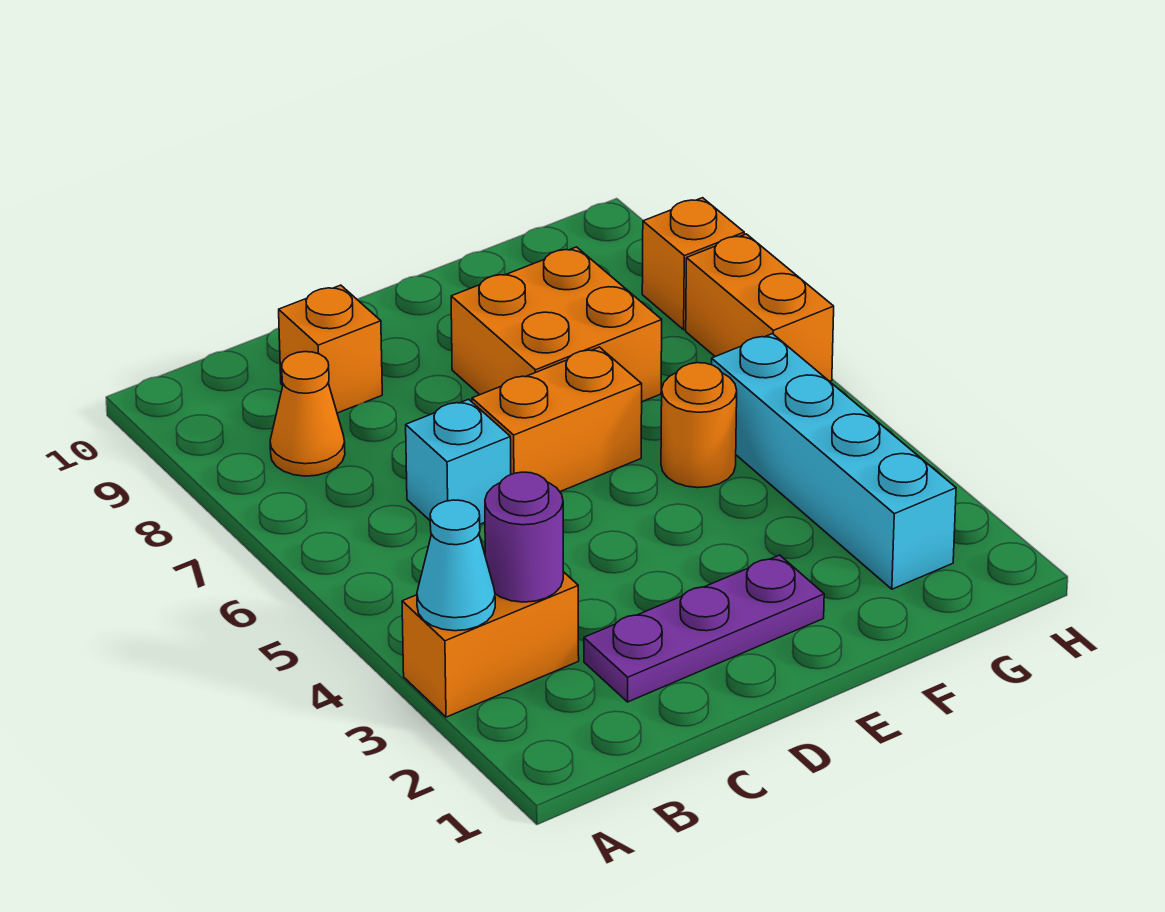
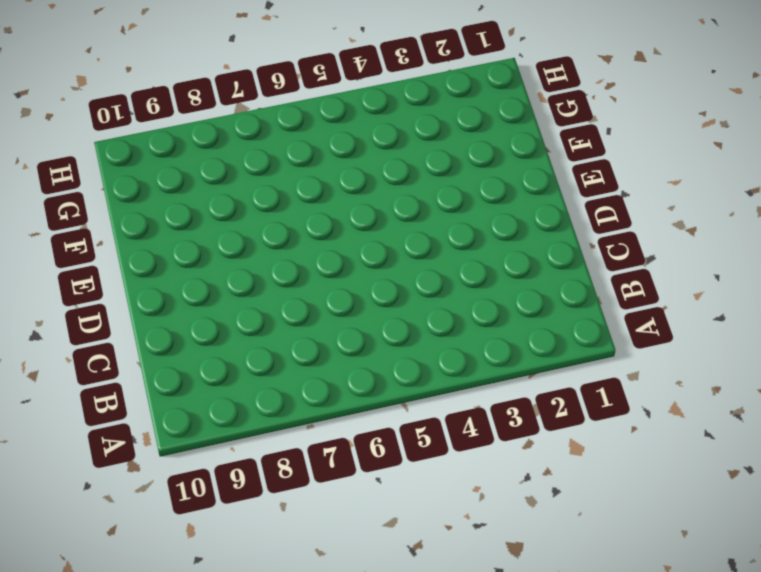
none -> orange 1x2 brick [402,572,579,717]
none -> orange 1x1 cone [270,352,345,476]
none -> purple 1x3 plate [584,555,824,702]

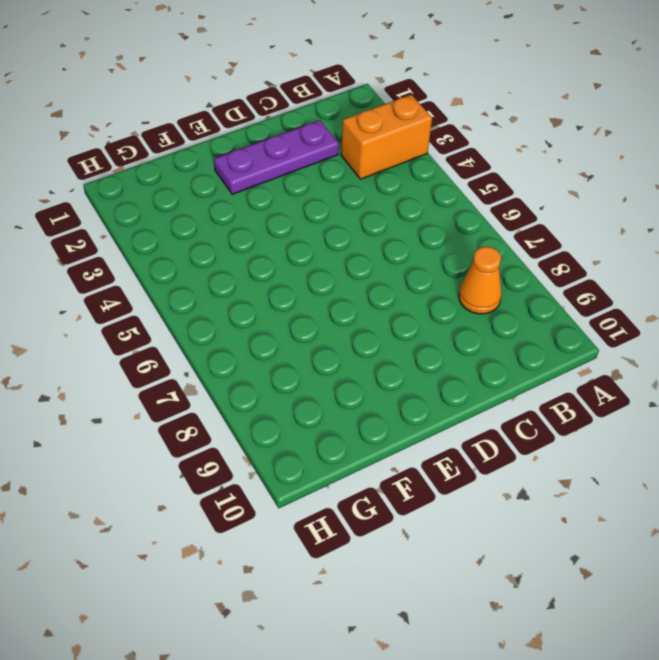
none -> cyan 1x1 brick [406,399,511,524]
none -> orange 1x1 brick [279,285,382,413]
none -> orange 1x2 brick [472,347,642,492]

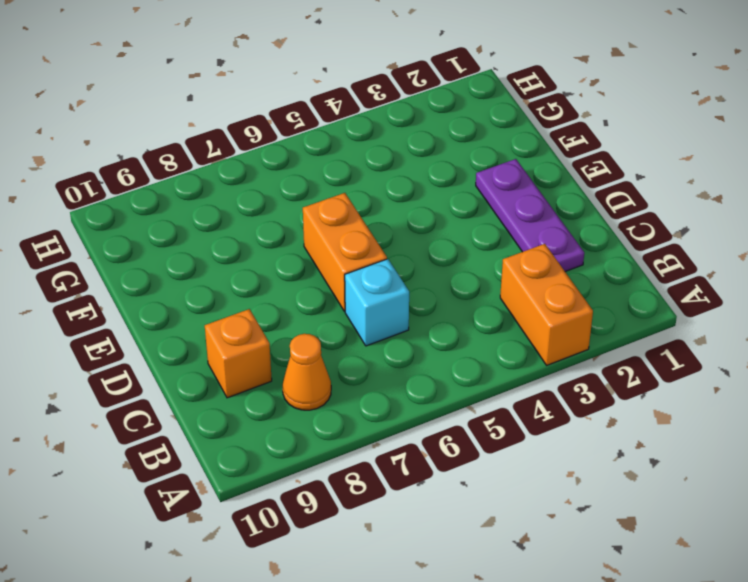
none -> orange 2x2 brick [451,247,662,402]
none -> orange 1x1 round brick [661,363,737,488]
none -> cyan 1x4 brick [711,334,956,589]

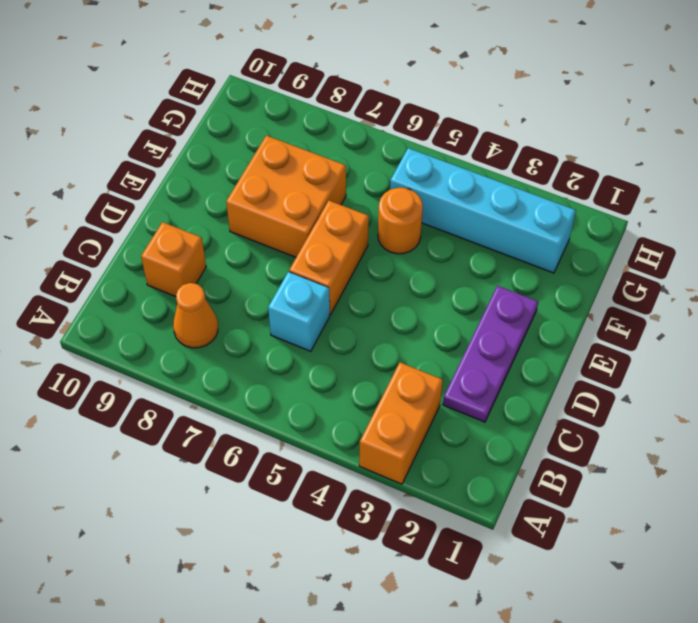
none -> orange 1x2 brick [686,234,834,381]
none -> orange 1x1 brick [642,198,744,330]
none -> cyan 1x1 cone [417,500,495,631]

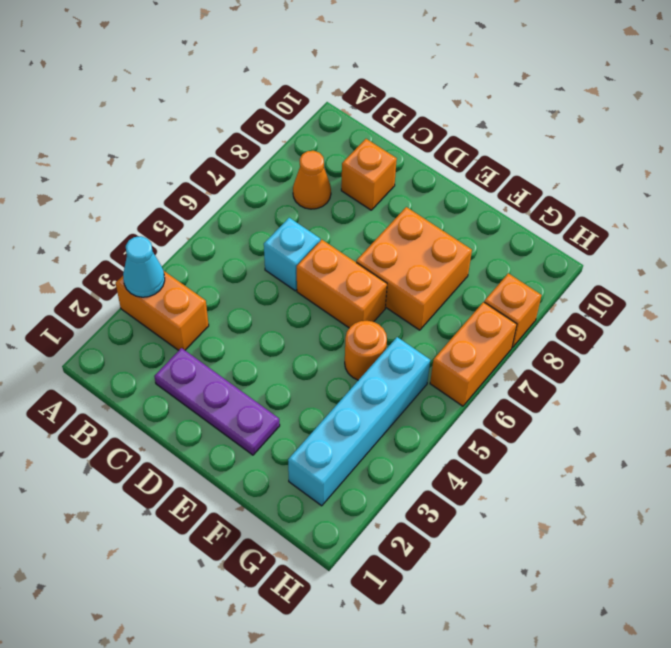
none -> purple 1x1 round brick [485,472,563,602]

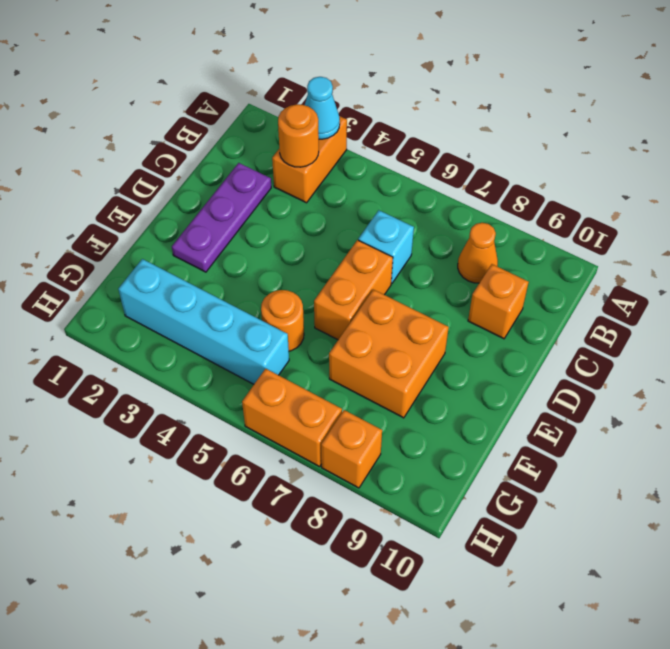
orange 1x1 round brick [278,104,319,167] -> purple 1x1 round brick [485,472,563,602]

